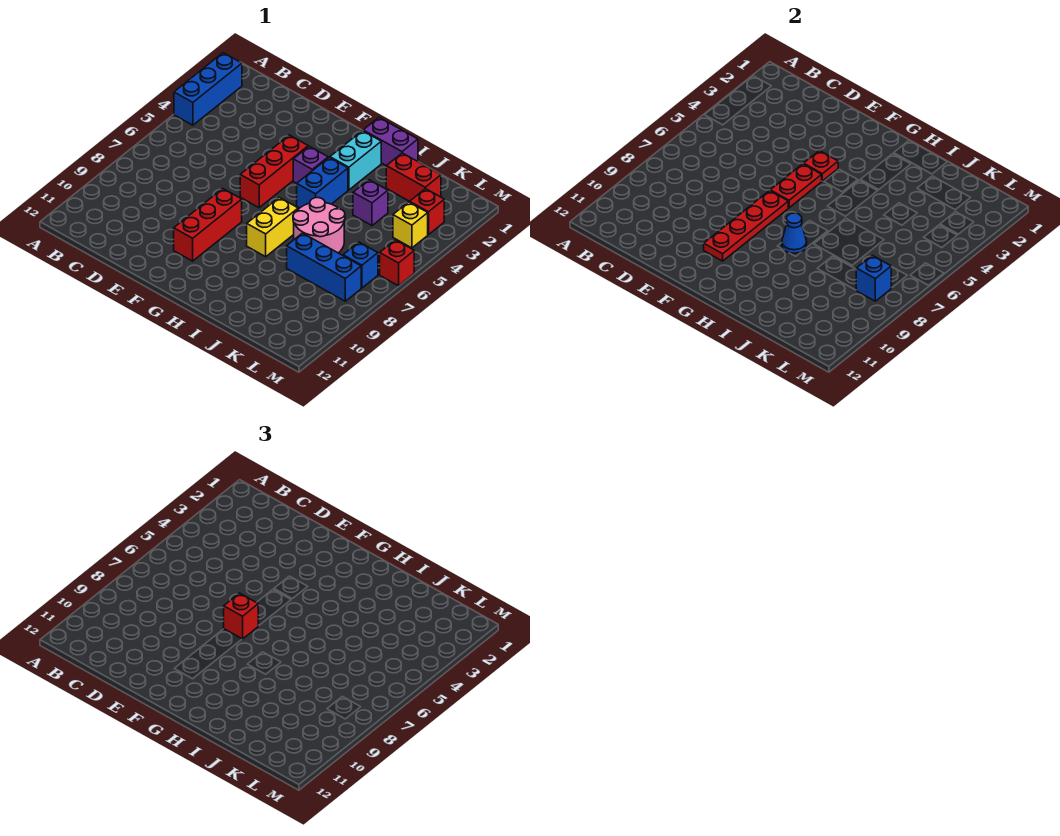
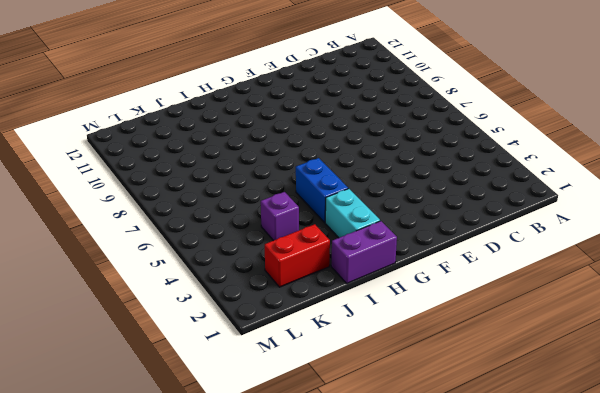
none -> blue 1x3 brick [174,53,242,125]
none -> red 1x3 brick [240,135,308,208]
none -> red 1x3 brick [174,189,242,261]

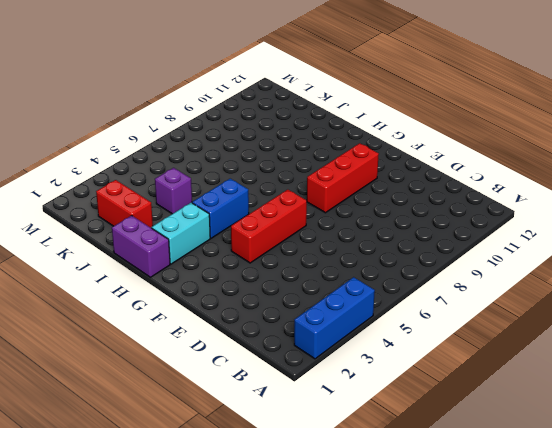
none -> purple 1x1 brick [293,146,328,183]
none -> yellow 1x2 brick [247,198,298,257]
none -> pink 2x2 round brick [293,198,345,253]

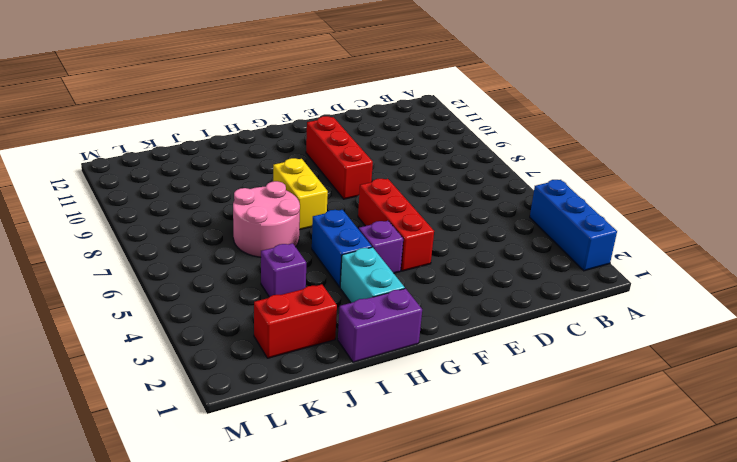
none -> blue 1x3 brick [287,233,361,301]
none -> red 1x1 brick [410,189,444,235]
none -> yellow 1x1 brick [393,202,428,248]

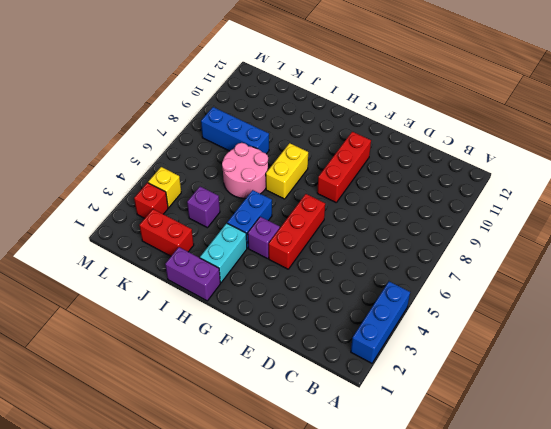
none -> blue 1x1 brick [343,242,378,288]
none -> red 1x1 brick [380,240,414,286]
none -> red 1x1 plate [804,151,838,181]

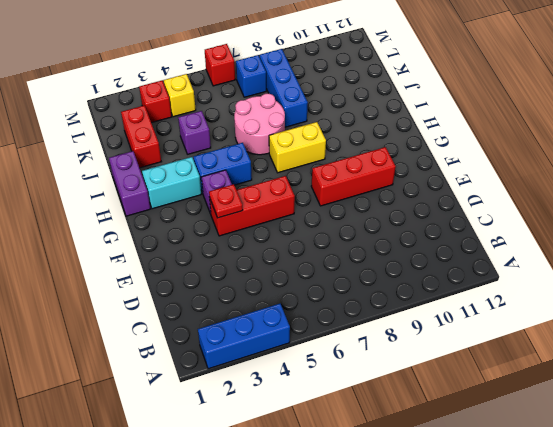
none -> red 1x2 plate [770,164,822,208]
none -> red 1x4 plate [704,191,788,261]
none -> blue 1x1 cone [782,213,807,253]

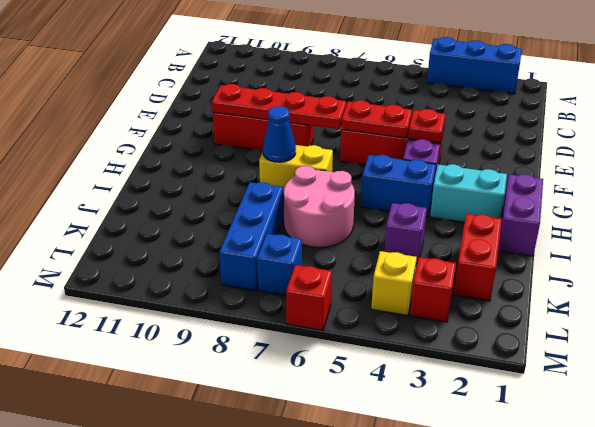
none -> blue 1x1 brick [856,255,891,301]
none -> red 1x1 brick [224,593,258,639]

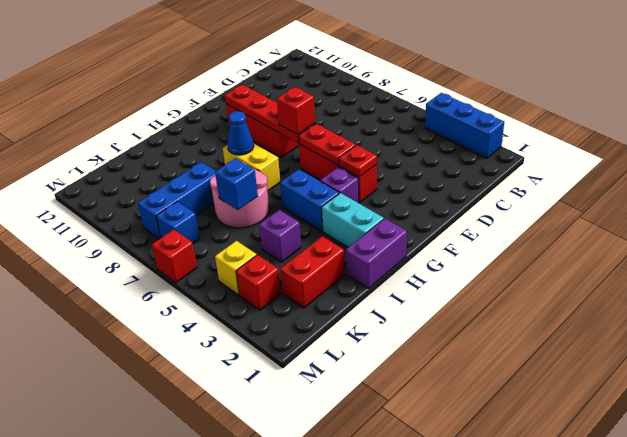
blue 1x1 brick [215,158,258,210] -> blue 1x1 brick moved to [856,255,891,301]

